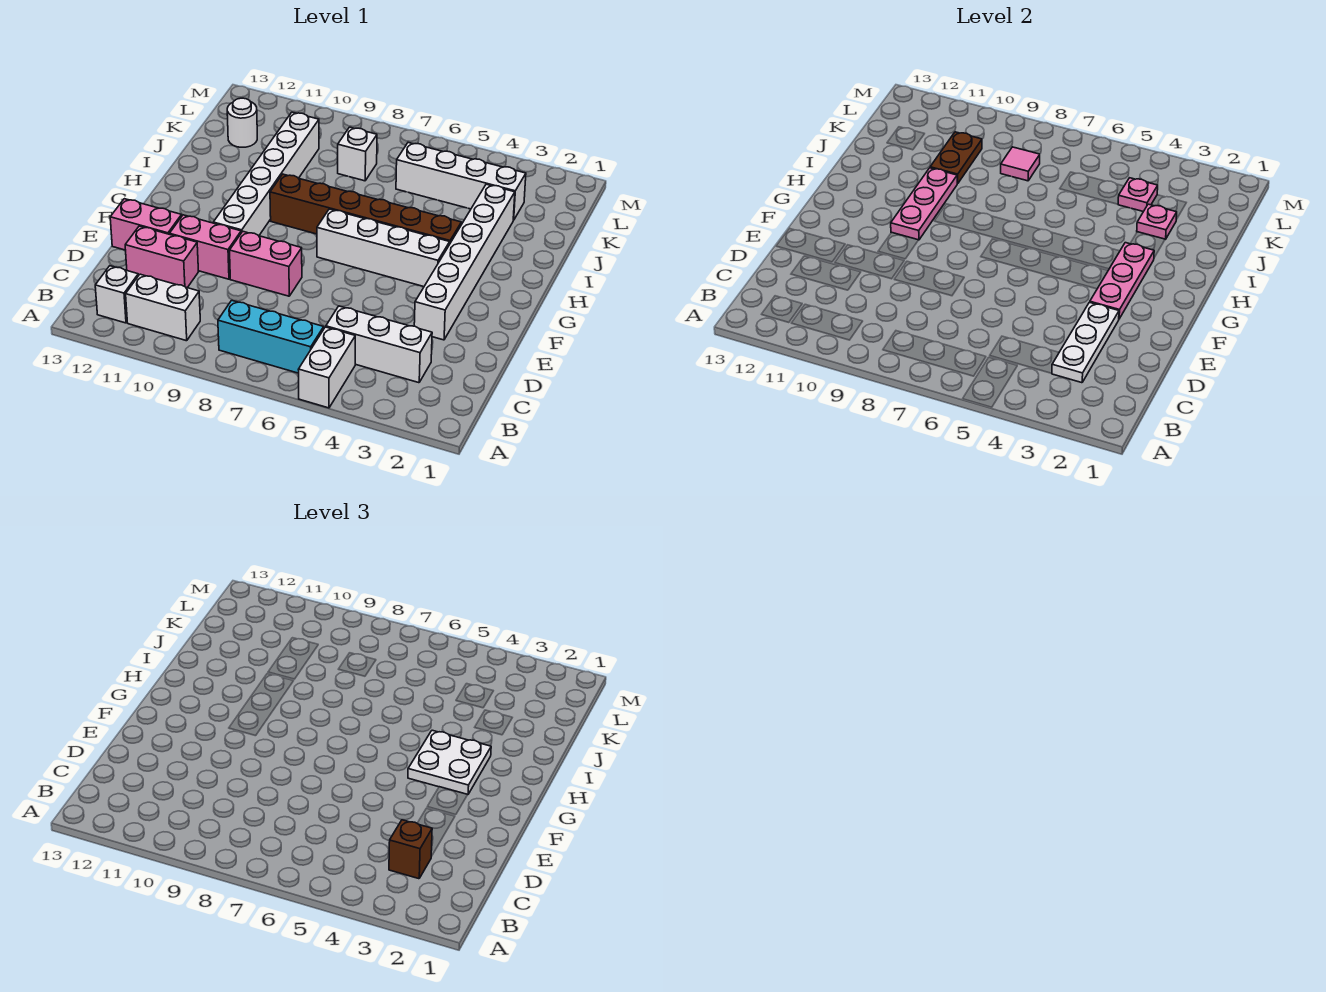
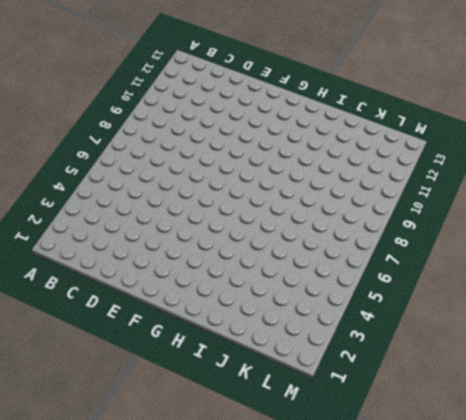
none -> white 1x2 brick [298,327,355,408]
none -> cyan 1x3 brick [218,300,324,373]
none -> white 1x2 brick [126,274,200,341]

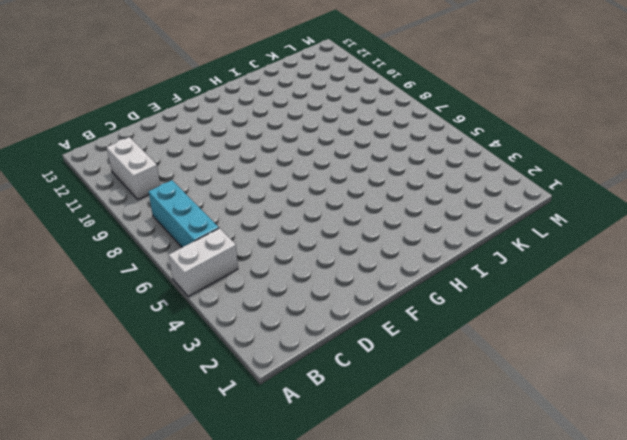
none -> white 1x1 brick [95,266,138,323]
none -> white 1x3 brick [326,306,432,383]
none -> pink 1x2 brick [125,226,199,288]

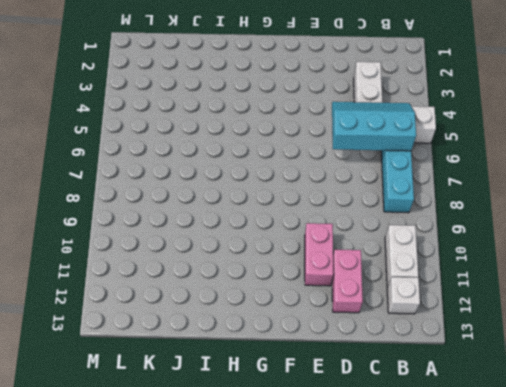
cyan 2x3 slope [332,102,416,151] -> none
none -> white 1x6 brick [414,184,515,340]
none -> pink 1x2 brick [230,232,302,296]
none -> pink 1x2 brick [110,199,182,250]

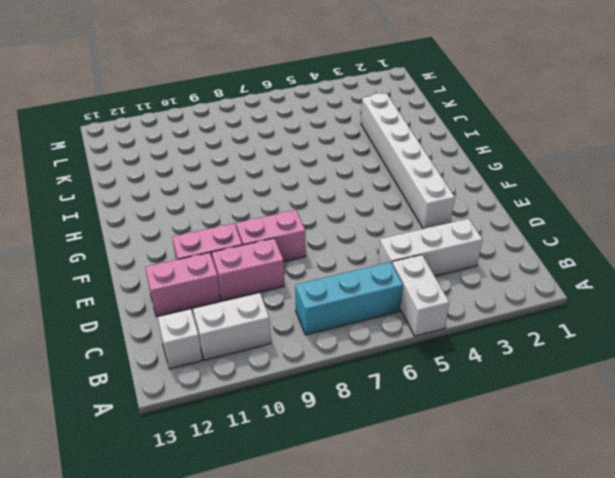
pink 1x2 brick [212,238,284,301] -> pink 1x2 brick moved to [110,199,182,250]
none -> white 1x6 brick [213,112,319,236]
none -> white 1x4 brick [317,209,450,287]
none -> brown 1x6 brick [270,174,461,243]

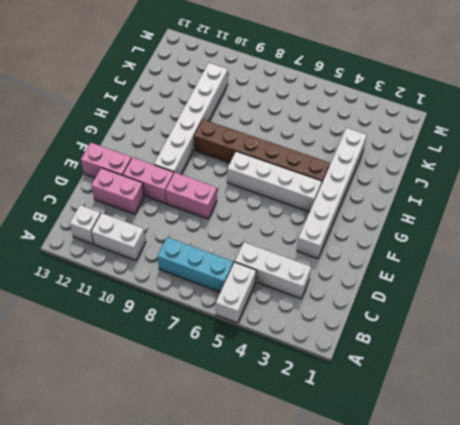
none -> white 1x4 brick [396,143,526,220]
none -> white 1x1 brick [338,127,377,181]
none -> white 1x1 round brick [227,98,257,147]

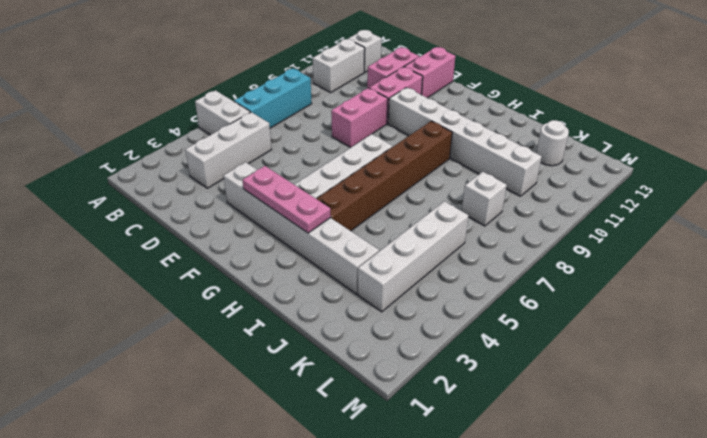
none -> white 1x3 plate [1052,302,1119,383]
none -> pink 1x3 plate [891,168,957,240]
none -> pink 1x1 plate [1137,204,1177,239]

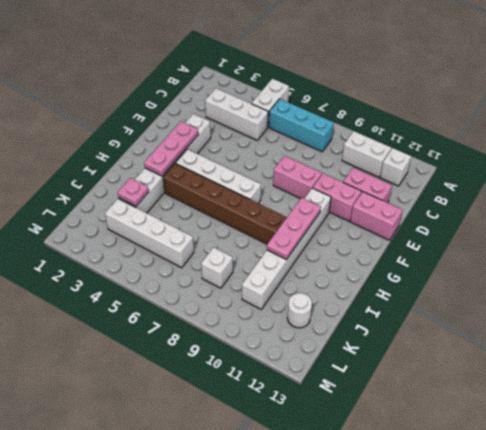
none -> white 1x3 plate [1052,302,1119,383]
none -> brown 1x2 plate [930,132,982,184]
none -> pink 1x1 plate [1118,178,1158,212]

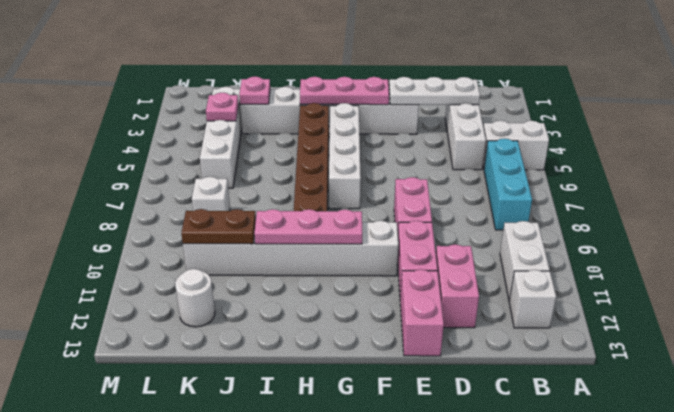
none -> pink 1x1 tile [1001,147,1040,181]
none -> brown 1x1 brick [389,820,432,879]
none -> white 2x2 plate [408,730,491,795]

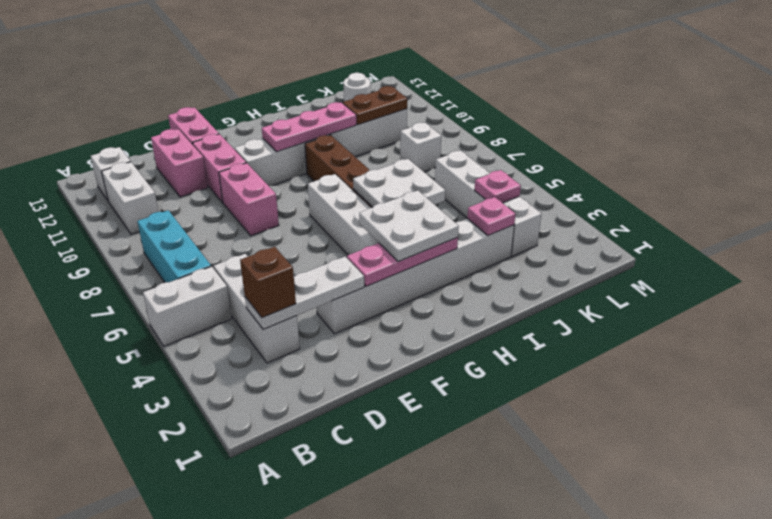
white 2x2 plate [353,159,445,207] -> none
none -> pink 1x1 tile [1001,147,1040,181]

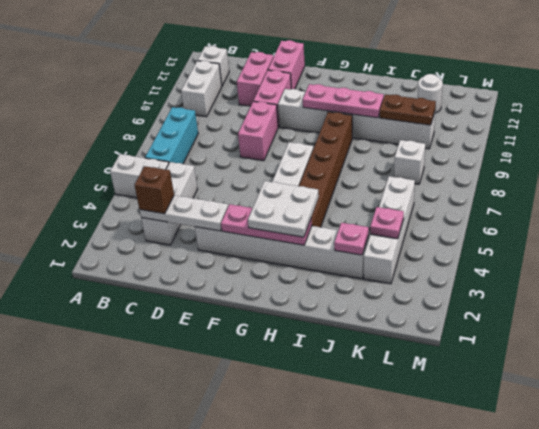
none -> pink 1x1 tile [1001,147,1040,181]

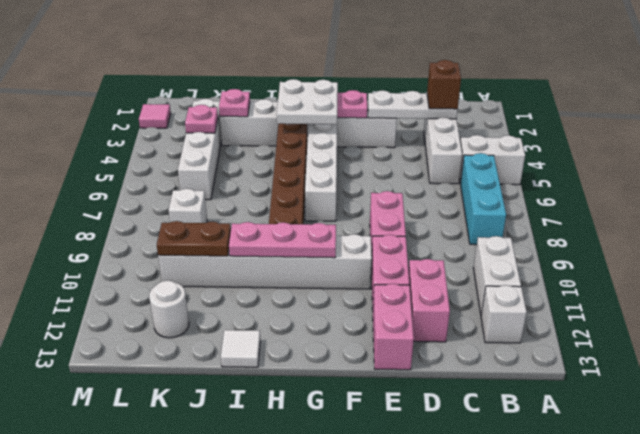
white 1x1 tile [221,330,260,367] -> none
pink 1x1 tile [139,104,171,128] -> pink 1x1 tile moved to [1001,147,1040,181]

